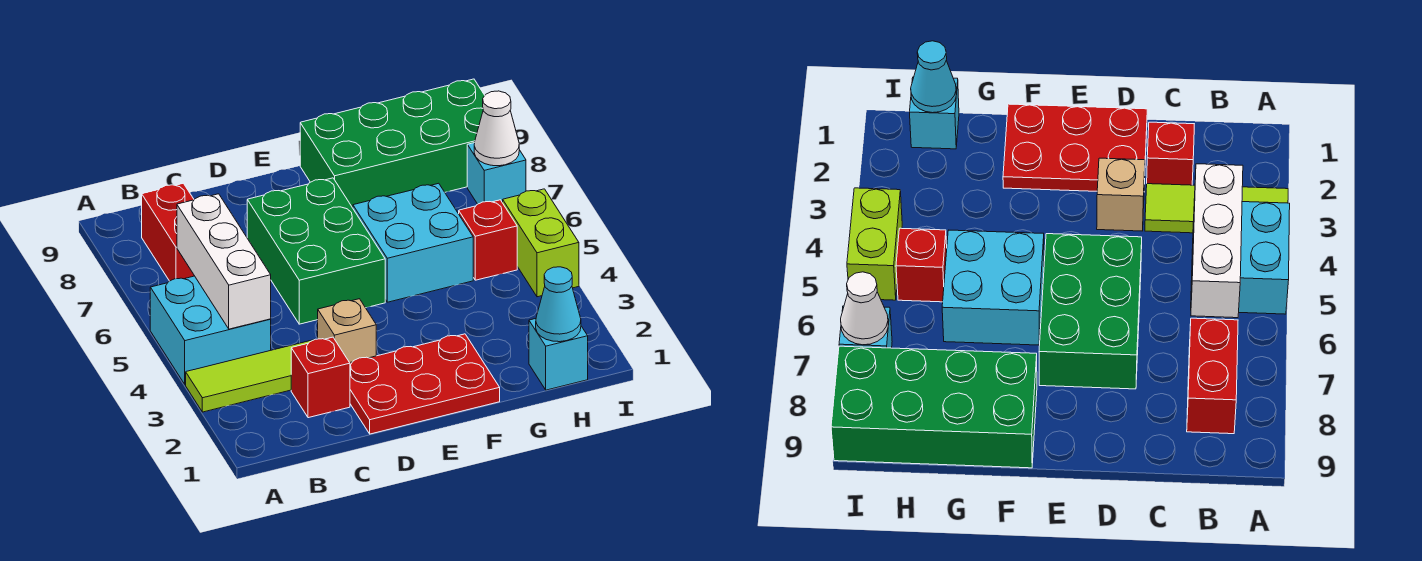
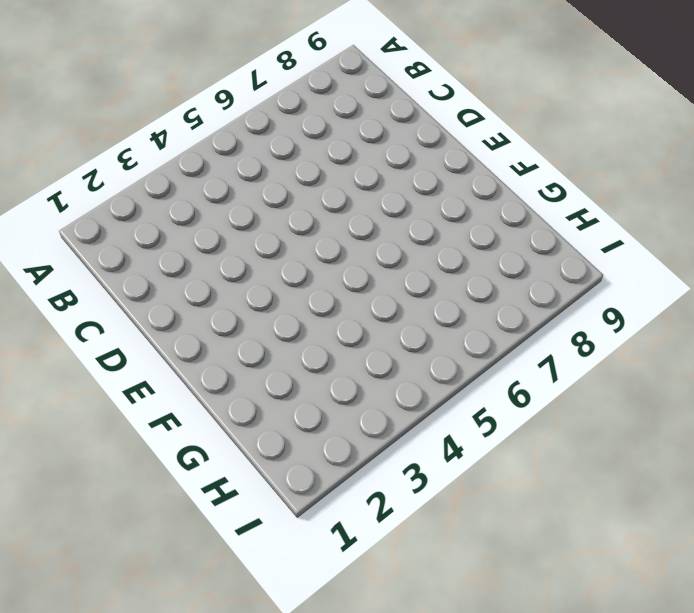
none -> lime 1x3 tile [186,340,313,412]
none -> cyan 2x2 brick [150,276,271,385]
none -> red 1x2 brick [142,183,194,281]

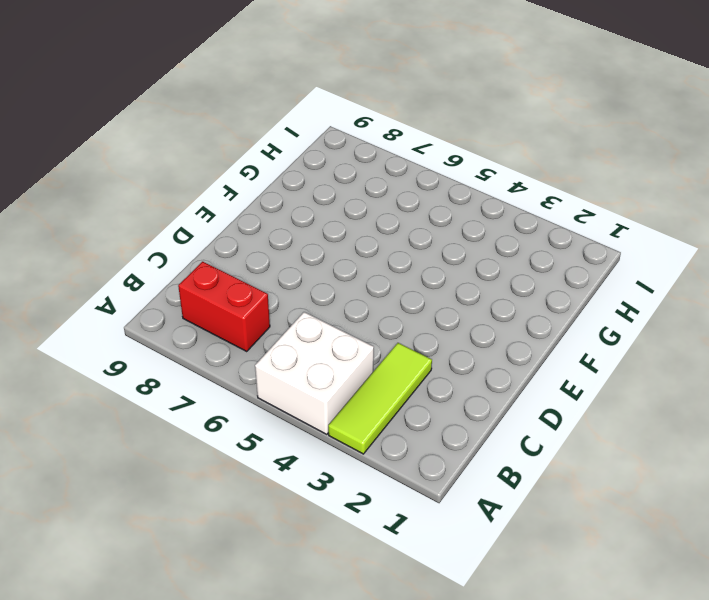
white 2x2 brick [255,312,374,434] -> cyan 2x2 brick [150,276,271,385]
none -> red 1x1 brick [291,337,350,418]
none -> red 2x3 plate [350,334,500,434]
none -> tan 1x1 brick [318,299,376,363]

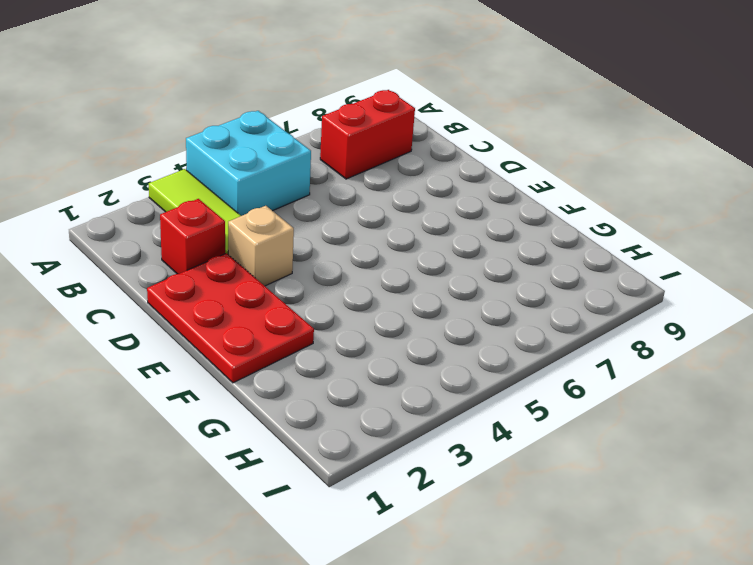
none -> green 2x3 brick [247,178,385,324]
none -> cyan 2x2 brick [353,183,473,302]
none -> green 2x4 brick [300,79,485,208]

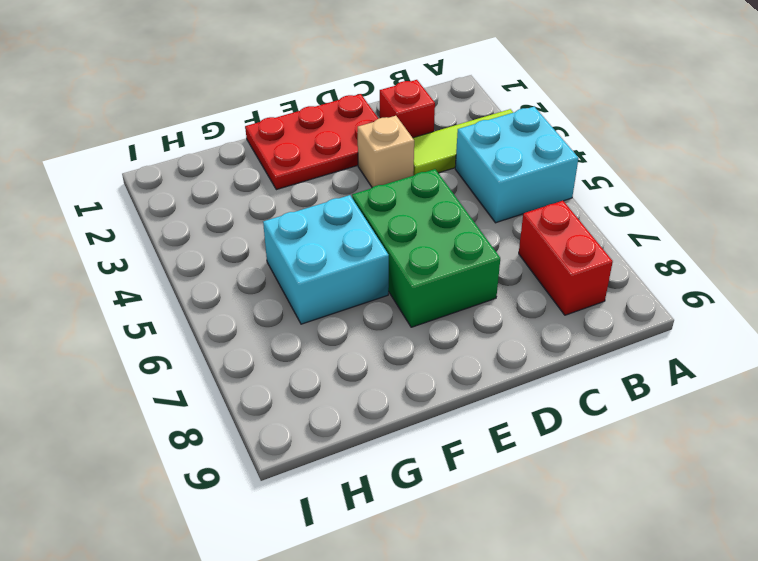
none -> green 2x4 brick [300,79,485,208]
none -> cyan 1x1 brick [529,319,588,390]
none -> red 1x1 brick [459,200,517,280]

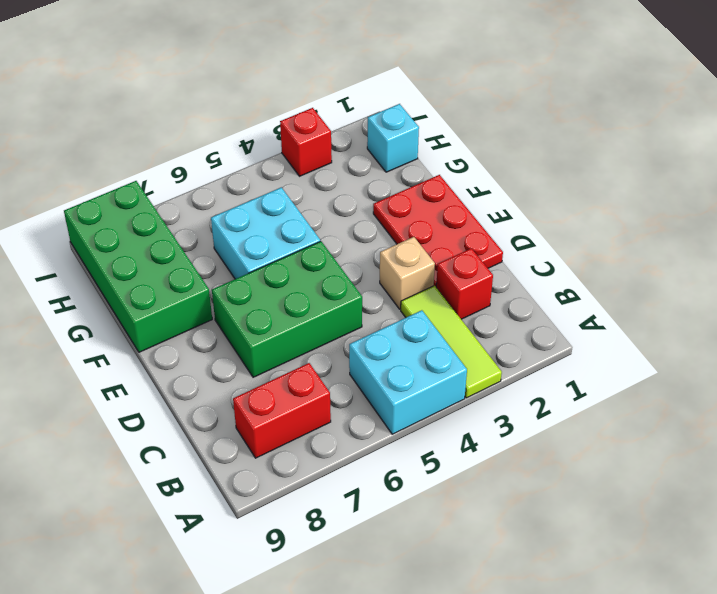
red 1x1 brick [280,108,332,176] -> red 1x1 brick moved to [459,200,517,280]
none -> lime 1x2 brick [503,189,579,297]
none -> cyan 1x1 brick [467,143,526,204]
none -> white 1x3 brick [177,194,271,329]

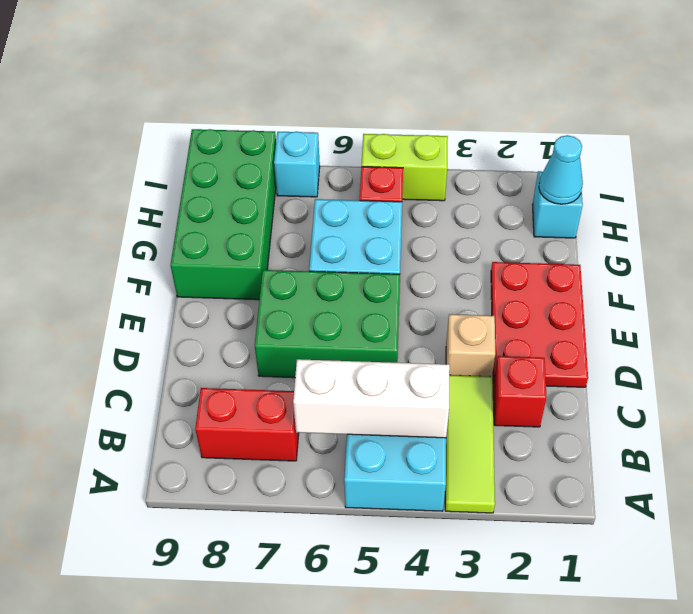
none -> white 1x1 cone [474,91,519,166]

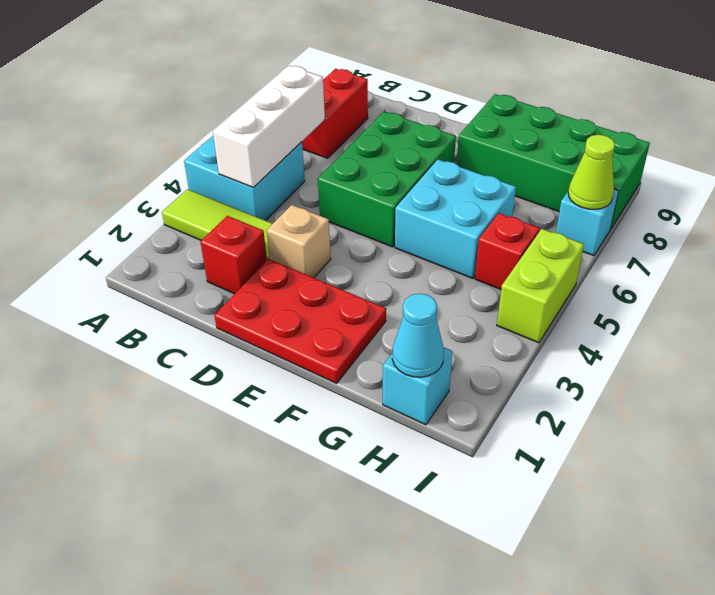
lime 1x1 cone [568,135,615,209] -> white 1x1 cone [474,91,519,166]

